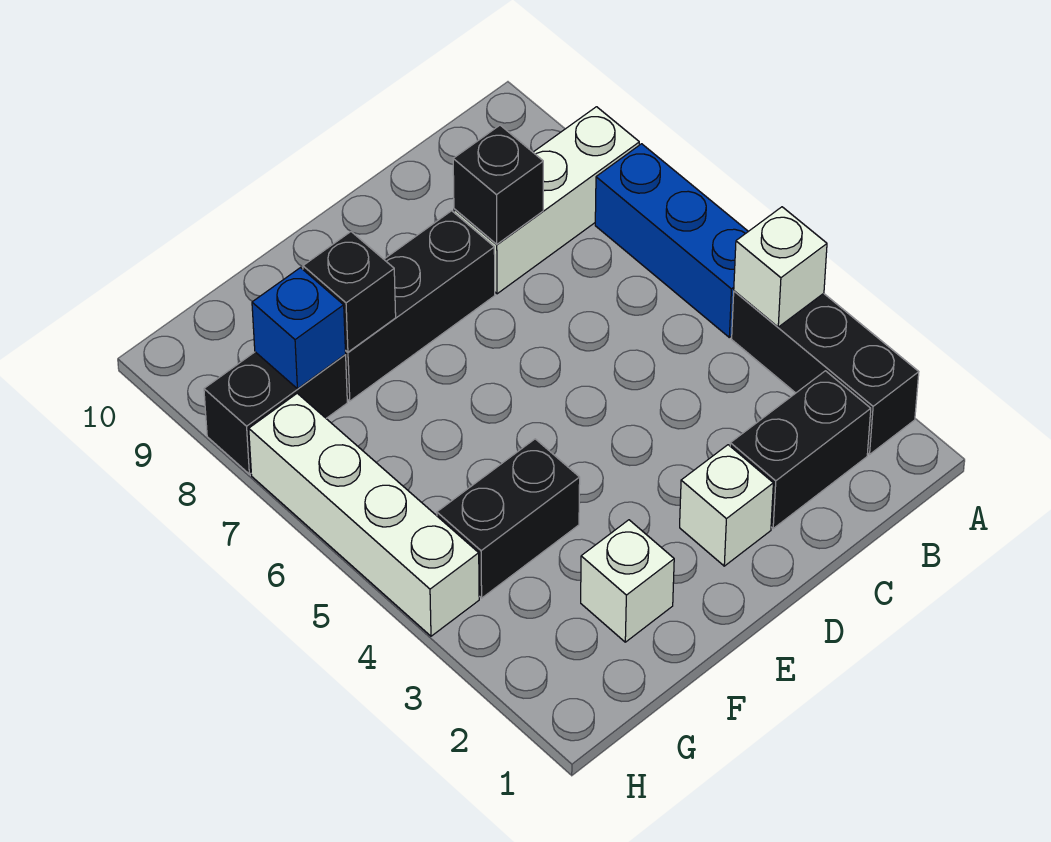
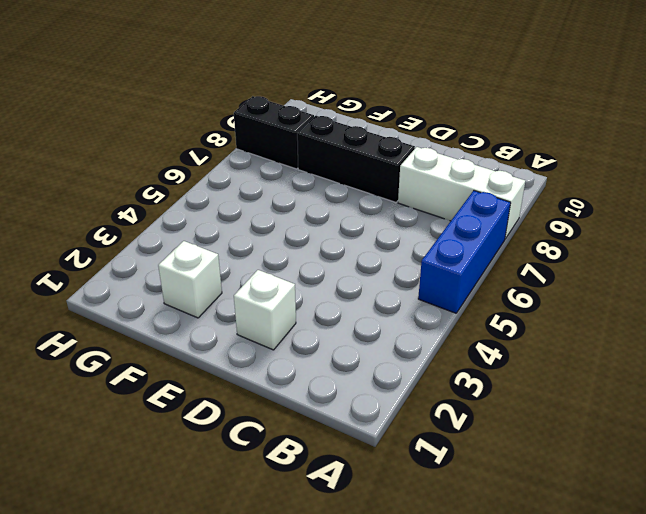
none -> black 1x3 brick [732,291,919,454]
none -> black 1x2 brick [730,371,871,528]
none -> black 1x2 brick [437,439,580,598]

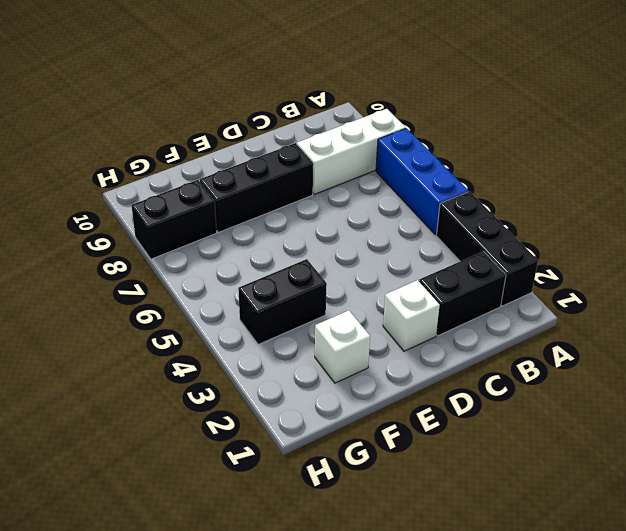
none -> white 1x4 brick [249,393,479,636]
none -> white 1x1 brick [734,207,827,327]
none -> black 1x1 brick [453,125,543,244]

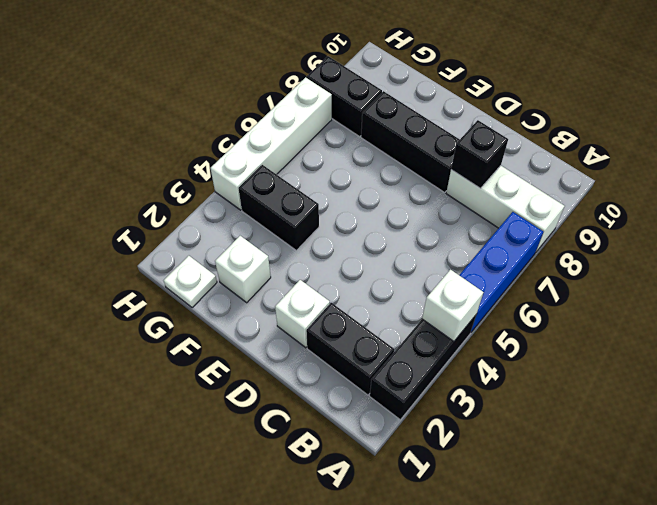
white 1x1 plate [164,256,217,308] -> none
none -> black 1x1 brick [303,232,396,352]
none -> blue 1x1 brick [252,268,346,389]

